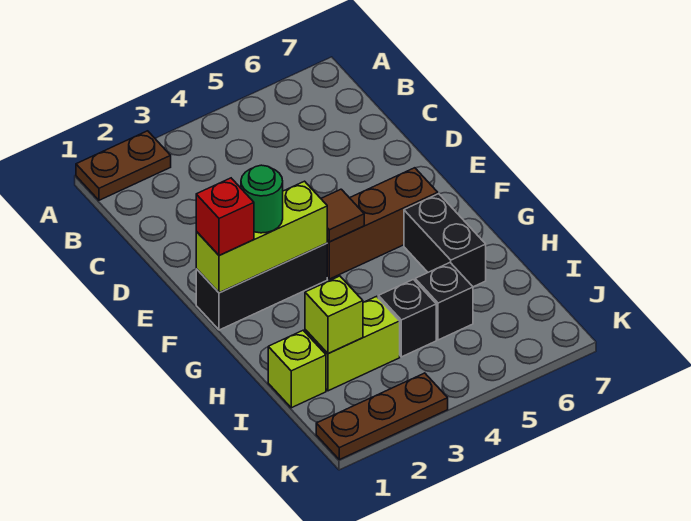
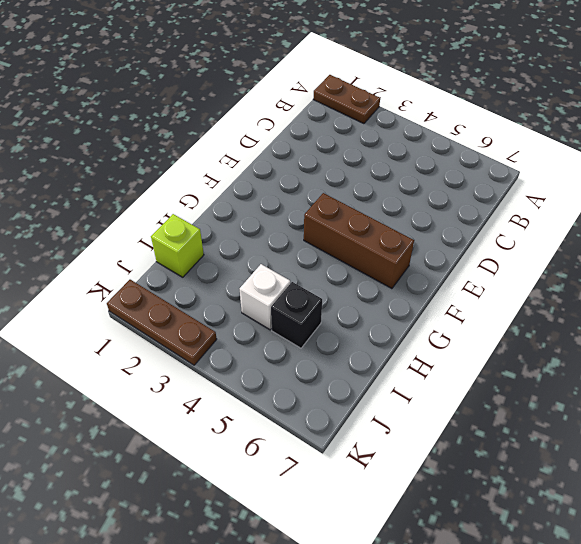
white 1x1 brick [240,264,290,330] -> black 1x1 brick [378,279,436,357]
none -> black 1x3 brick [196,243,327,330]
none -> black 1x2 brick [404,194,486,287]
none -> lime 1x2 brick [305,296,400,391]

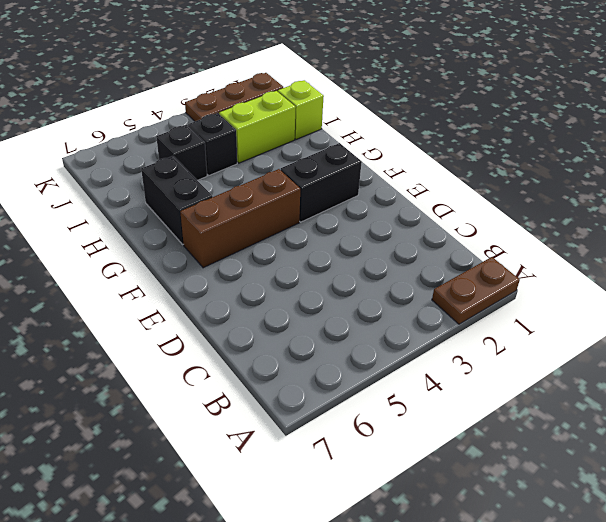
black 1x2 brick [281,143,362,222] -> black 1x3 brick [196,243,327,330]
none -> lime 1x3 brick [196,181,327,293]
none -> brown 1x1 tile [321,189,364,242]
none -> lime 1x1 brick [305,276,363,354]

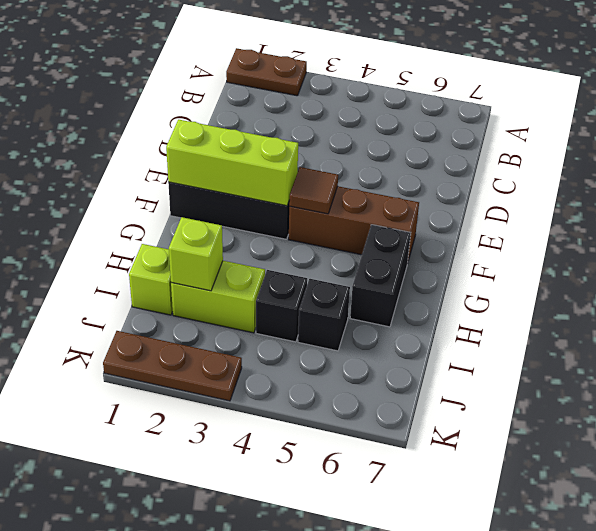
none -> red 1x1 brick [196,178,254,256]
none -> green 1x1 round brick [241,165,283,233]

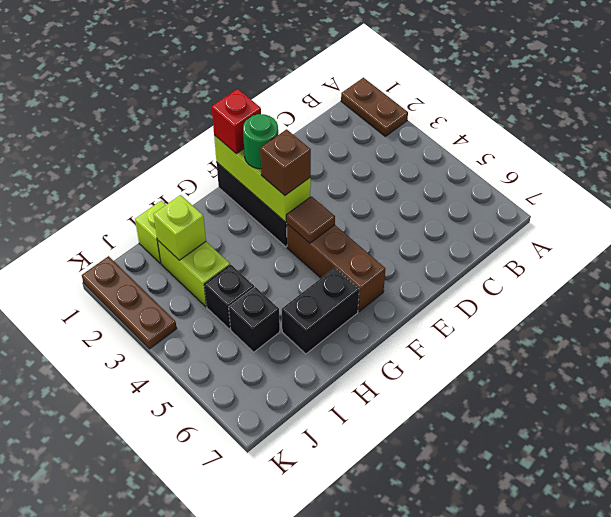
brown 1x1 brick [260,129,311,195] -> none

